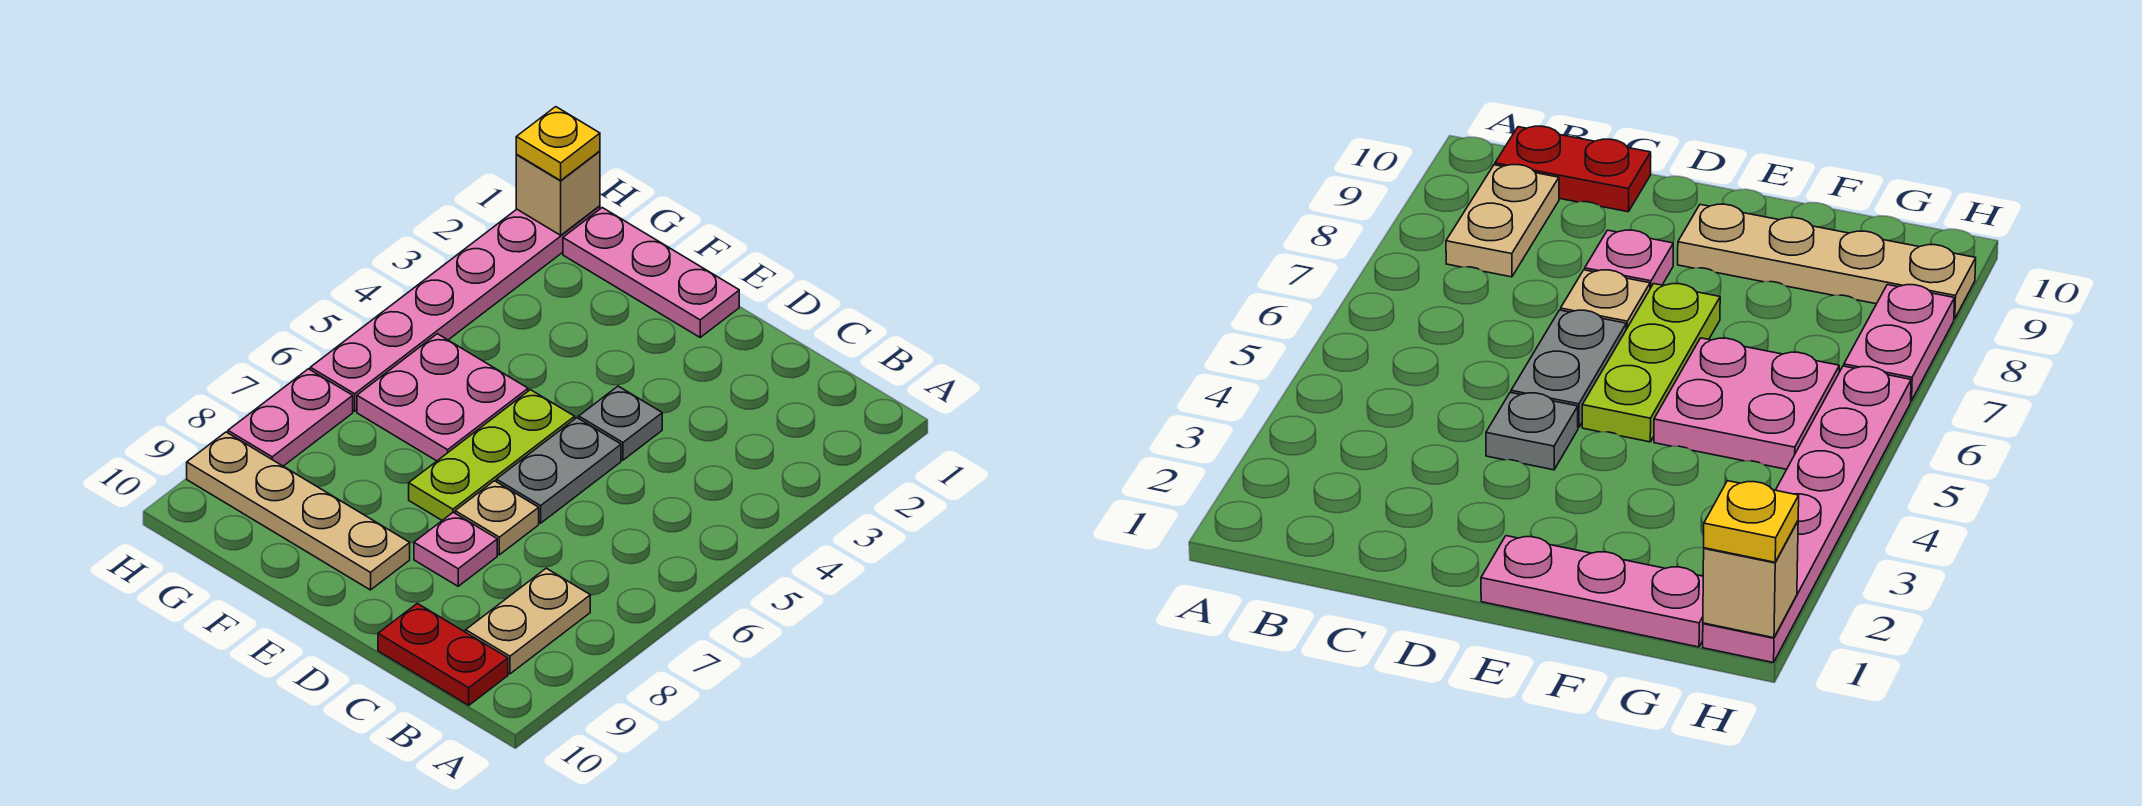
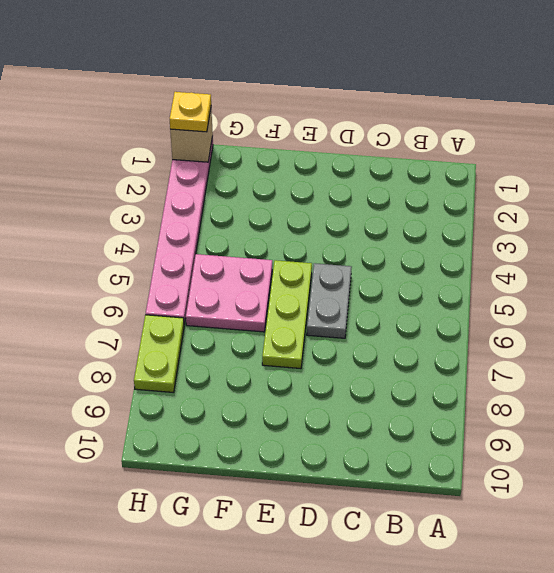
lime 1x2 plate [134,315,184,393] -> pink 1x2 plate [228,369,353,466]
none -> tan 1x2 plate [466,568,590,674]
none -> red 1x2 plate [378,603,508,705]
none -> grey 1x1 plate [579,386,662,460]

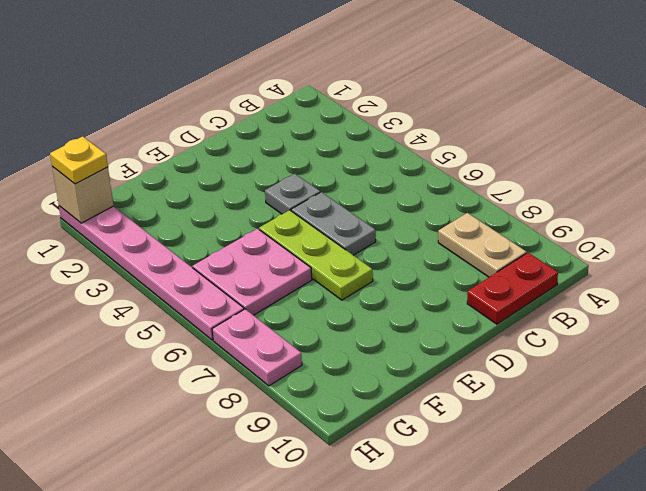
none -> tan 1x1 plate [455,481,539,555]
none -> pink 1x1 plate [414,512,497,586]
none -> pink 1x3 plate [563,208,739,337]

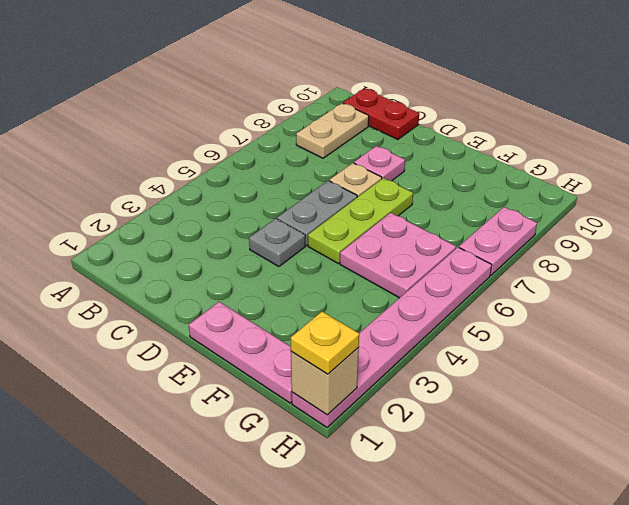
none -> tan 1x4 plate [187,432,410,590]

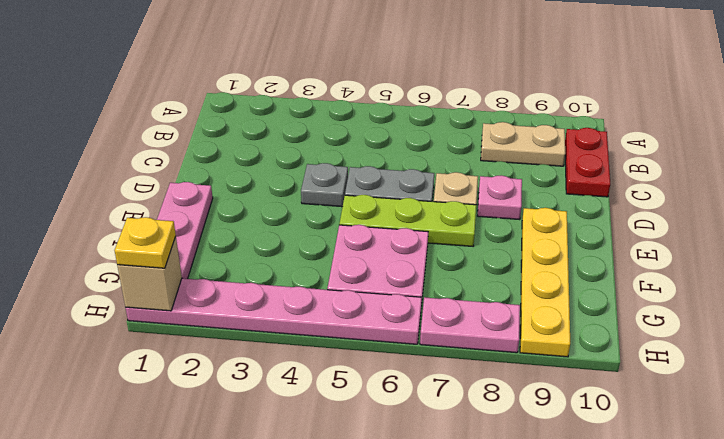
yellow 1x4 plate [520,208,570,357] -> tan 1x4 plate [187,432,410,590]

